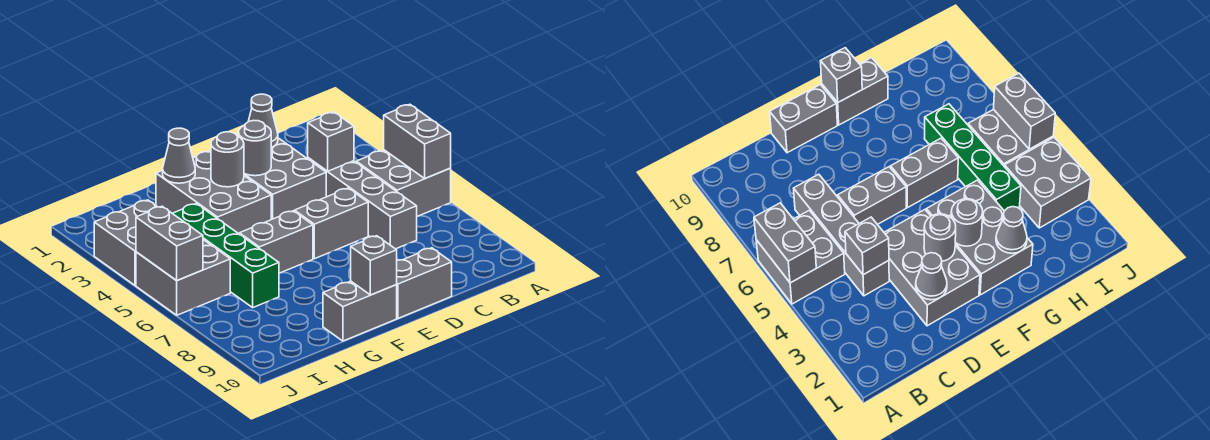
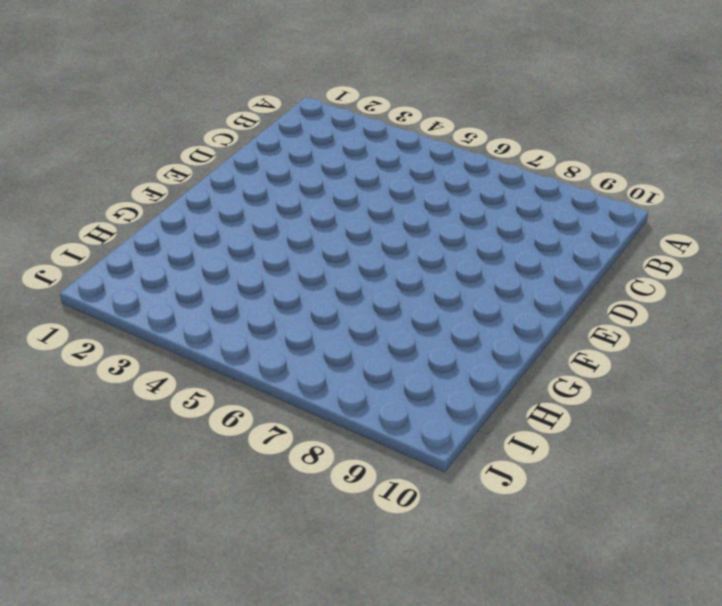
none -> grey 2x2 brick [356,150,451,216]
none -> grey 1x4 brick [308,158,417,249]
none -> grey 2x3 brick [244,138,326,219]

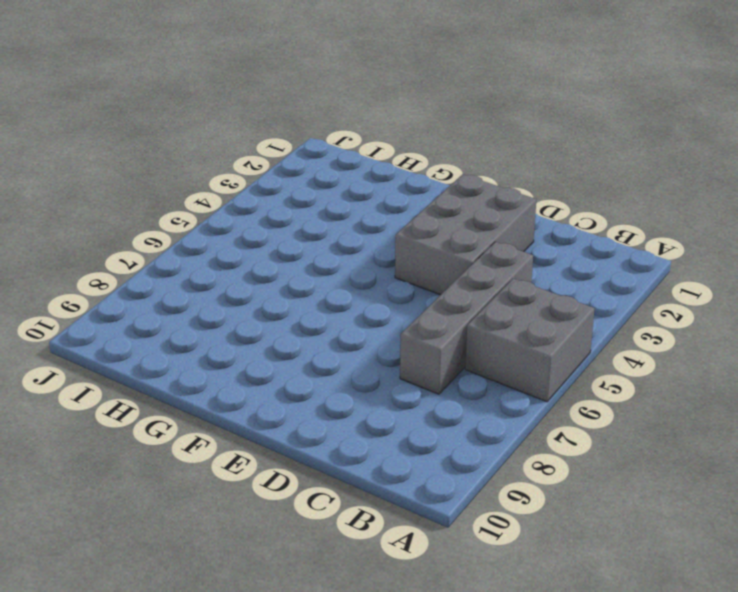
none -> grey 1x2 brick [295,188,368,259]
none -> grey 1x2 brick [396,248,452,318]
none -> grey 2x3 brick [156,151,271,234]

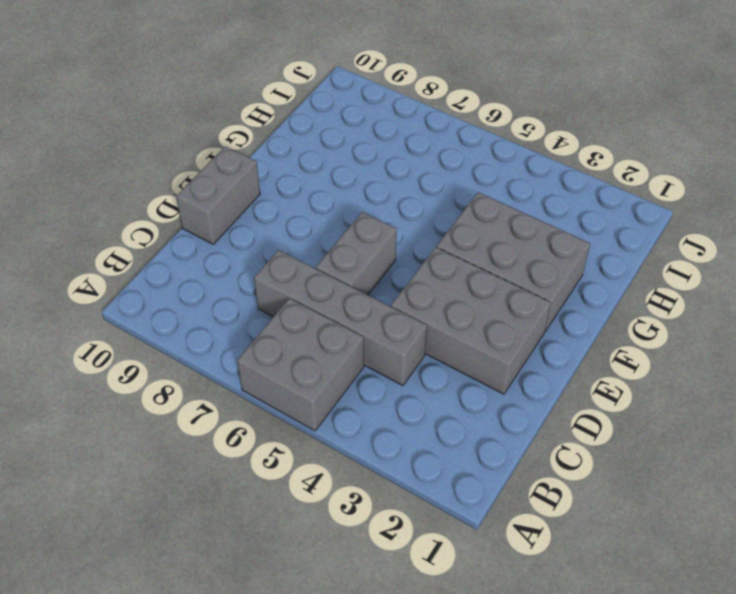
none -> grey 1x2 brick [239,211,313,273]
none -> grey 1x2 brick [323,281,397,341]
none -> green 1x4 brick [172,204,279,307]

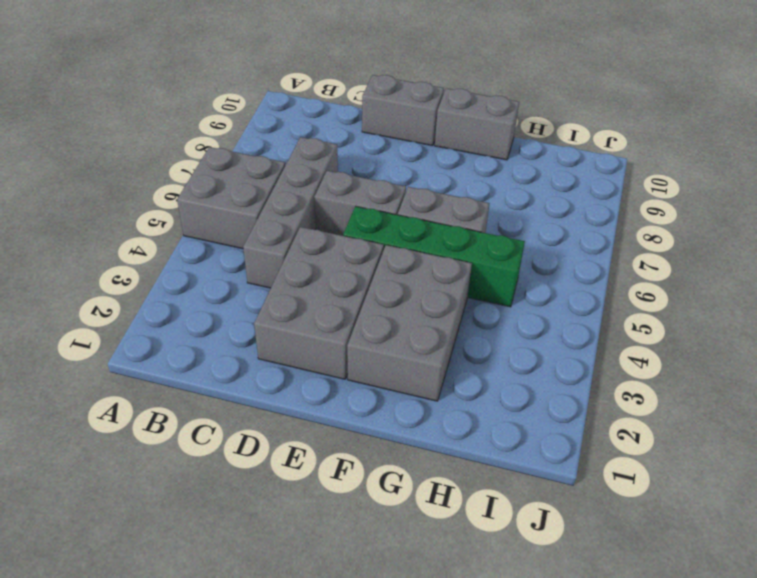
green 1x4 brick [343,206,525,307] -> green 1x4 brick turned to [172,204,279,307]
none -> grey 2x2 brick [94,200,157,285]
none -> grey 2x2 brick [136,240,230,315]
none -> grey 1x2 brick [384,104,451,178]

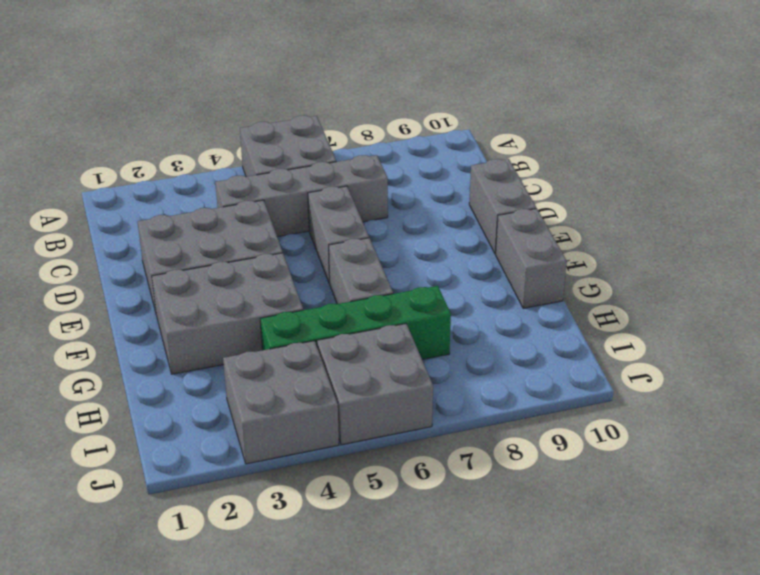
none -> grey 1x2 brick [384,104,451,178]
none -> grey 1x1 brick [308,112,354,171]
none -> grey 1x1 cone [248,94,278,148]

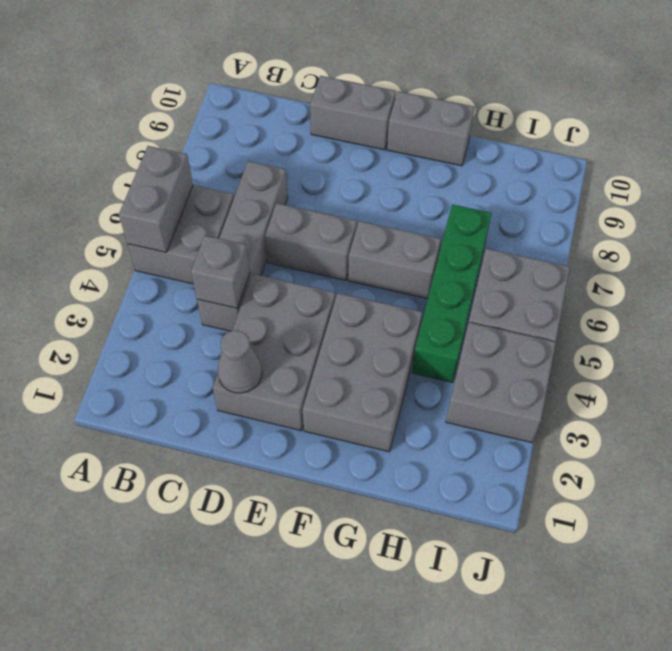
none -> grey 1x1 round brick [238,120,271,176]
none -> grey 1x1 round brick [211,132,244,187]
none -> grey 1x1 brick [351,236,397,295]

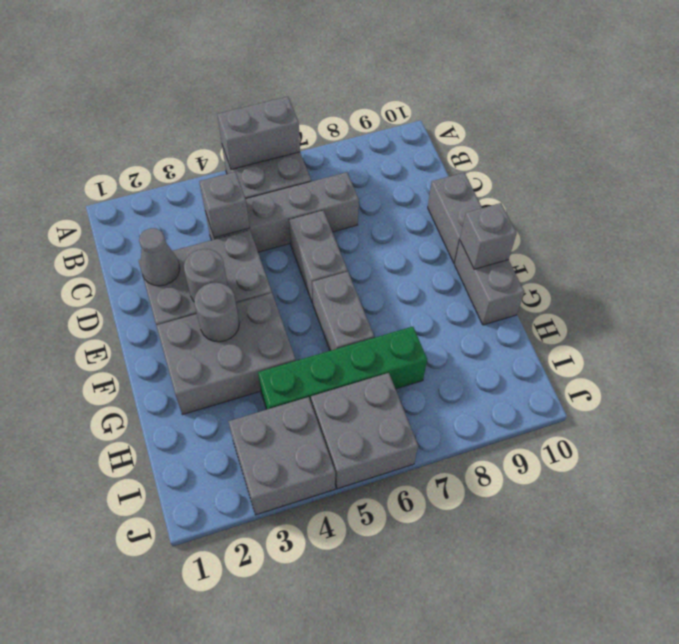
none -> grey 1x1 cone [163,128,195,183]
none -> grey 1x2 brick [136,206,203,281]

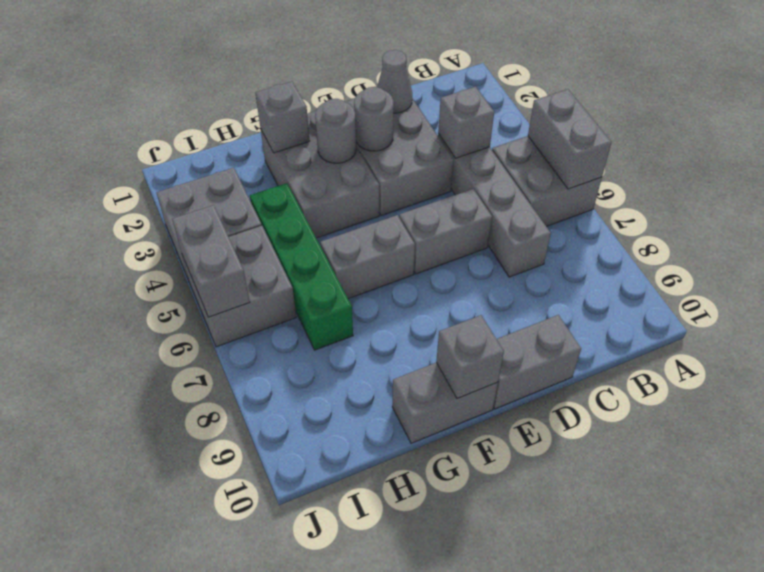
grey 1x1 brick [255,82,310,153] -> grey 1x1 cone [163,128,195,183]

